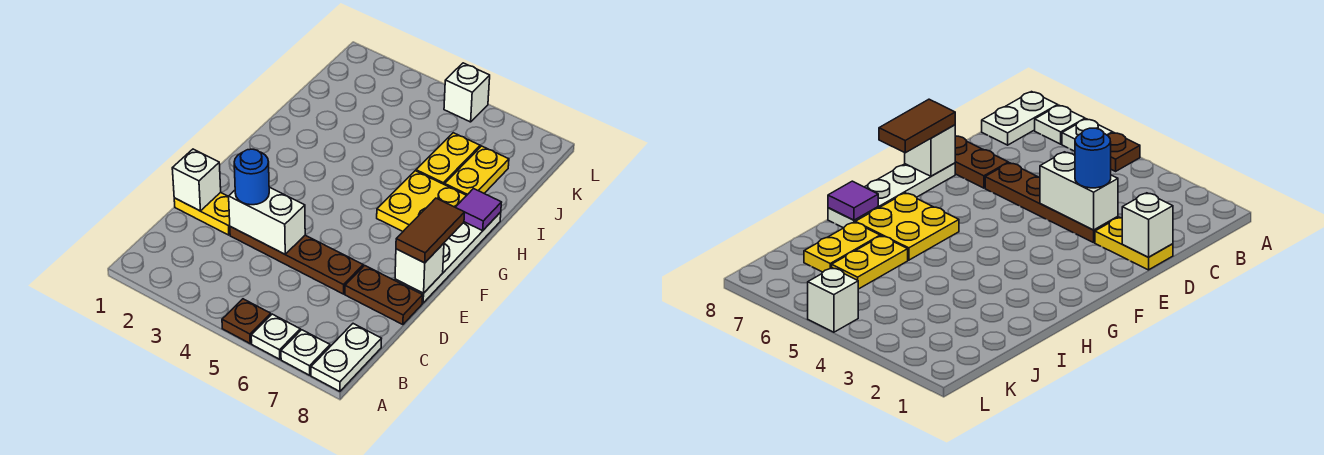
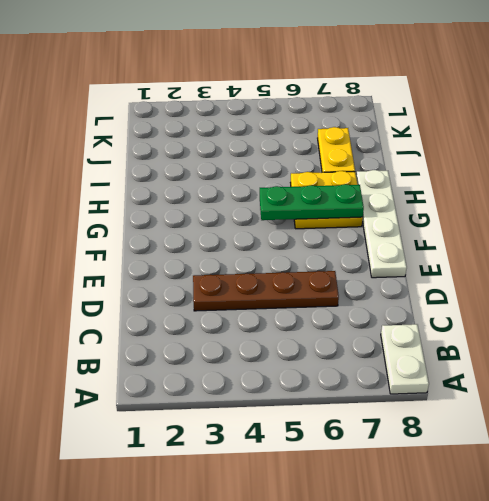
green 1x3 plate [260,184,364,220] -> none
none -> brown 1x1 plate [222,299,271,343]
none -> white 1x1 plate [251,314,300,359]
none -> white 1x1 plate [281,330,330,375]

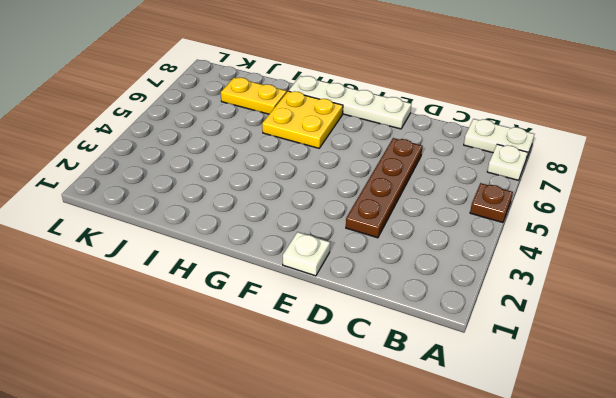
white 1x1 plate [283,232,330,276] -> white 1x1 plate moved to [251,314,300,359]
none -> yellow 1x2 plate [174,192,230,235]
none -> brown 1x2 plate [345,265,423,325]
none -> yellow 1x2 plate [416,133,480,185]

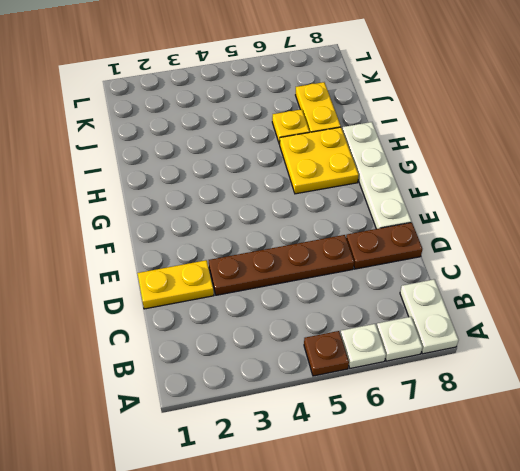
yellow 1x1 plate [272,109,310,144] -> yellow 1x2 plate [416,133,480,185]
none -> white 1x1 brick [444,63,490,122]
none -> white 1x1 brick [172,149,221,211]
none -> white 1x2 brick [229,187,305,254]

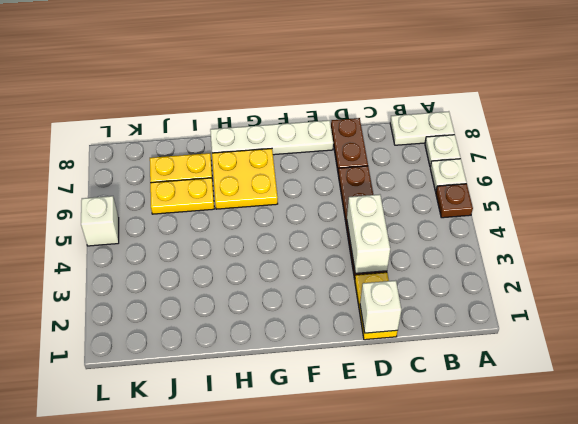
none -> white 1x1 brick [395,243,444,293]
none -> purple 1x1 tile [455,189,502,231]
none -> blue 1x1 round brick [234,149,269,205]

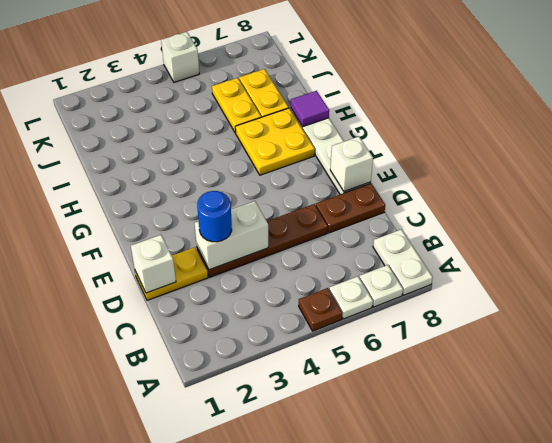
none -> brown 1x2 tile [396,198,465,263]

